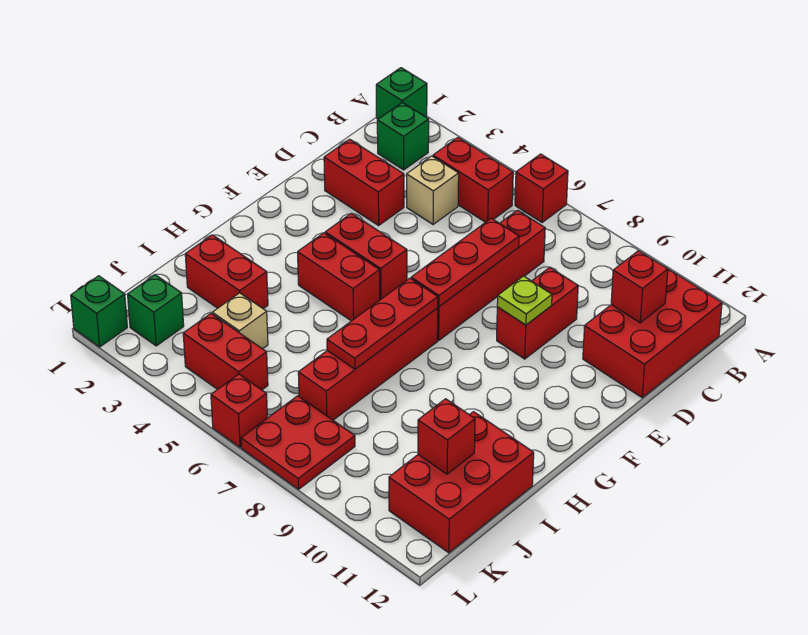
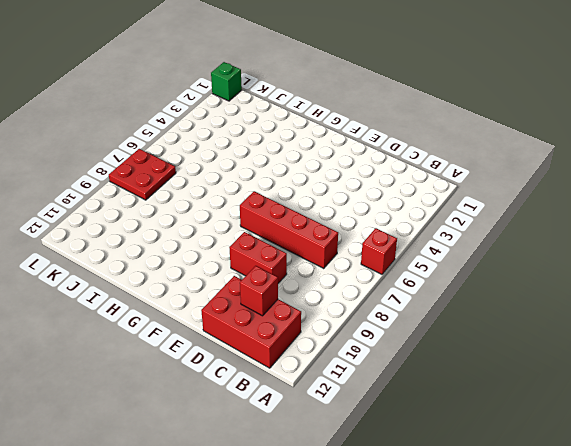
none -> green 1x1 brick [376,68,427,119]
none -> green 1x1 brick [377,103,429,170]
none -> red 1x2 brick [433,138,513,222]

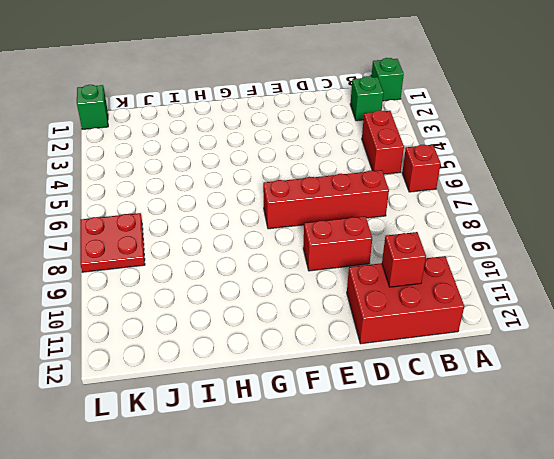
none -> tan 1x1 brick [407,156,459,224]
none -> red 1x2 brick [324,139,404,225]
none -> red 1x2 brick [325,213,407,300]

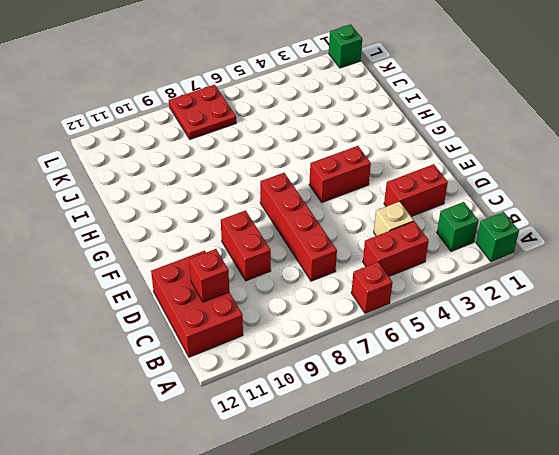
none -> red 1x2 brick [298,233,380,321]
none -> red 1x4 brick [298,308,438,420]
none -> red 1x2 brick [185,235,268,309]

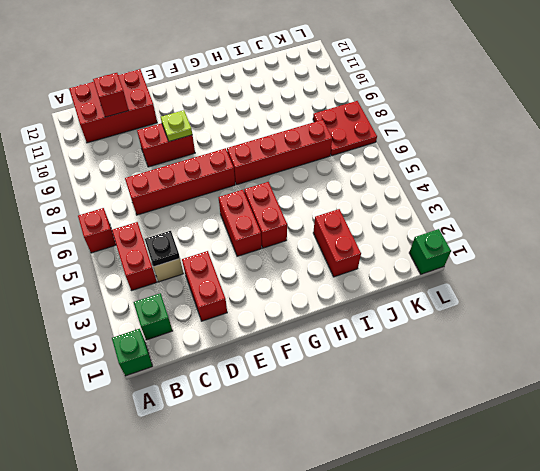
black 1x1 plate [145,231,180,267] -> none
none -> red 2x3 brick [389,412,534,553]
none -> tan 1x1 brick [212,293,268,349]
none -> green 1x1 brick [128,275,184,346]

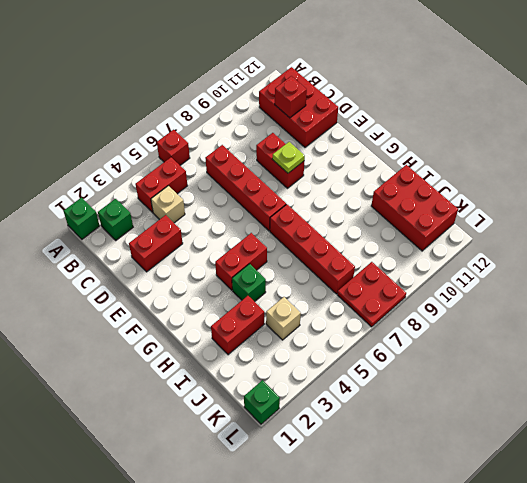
green 1x1 brick [232,264,266,302] -> green 1x1 brick moved to [128,275,184,346]
none -> red 1x2 brick [325,213,407,300]
none -> red 1x2 brick [183,314,268,390]
none -> red 1x1 brick [211,374,268,447]

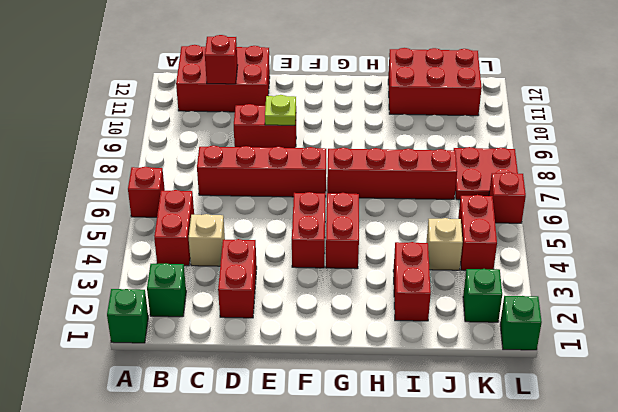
none -> red 1x3 plate [411,218,519,306]
none -> red 1x3 plate [327,278,438,369]
none -> red 1x1 brick [418,399,475,474]

